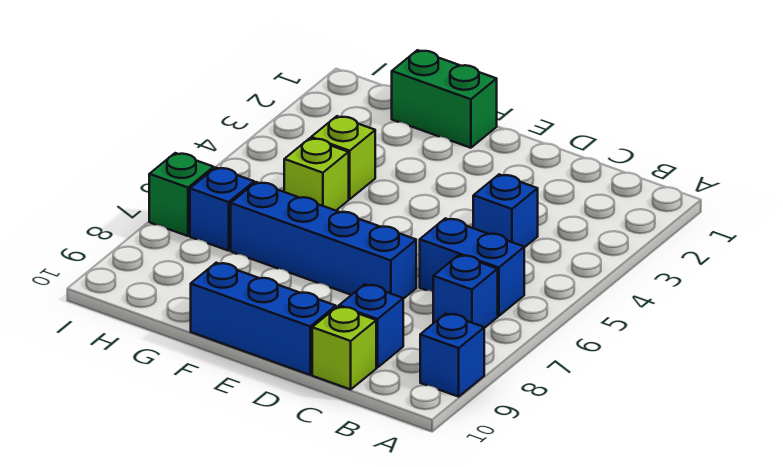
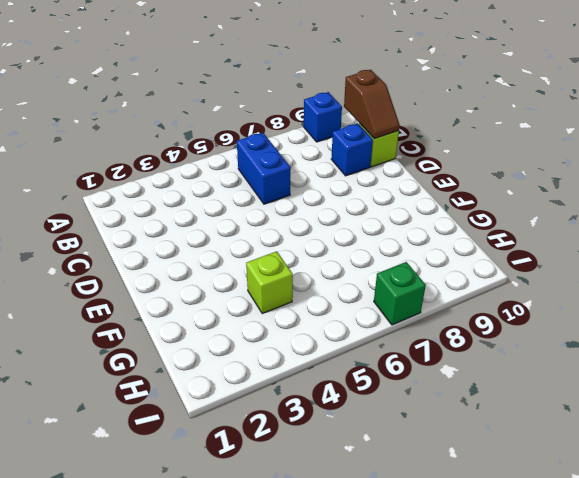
brown 1x2 slope [344,70,400,139] -> none
none -> blue 1x1 brick [433,255,498,328]
none -> blue 1x1 brick [473,174,538,247]
none -> blue 1x4 brick [231,182,416,299]

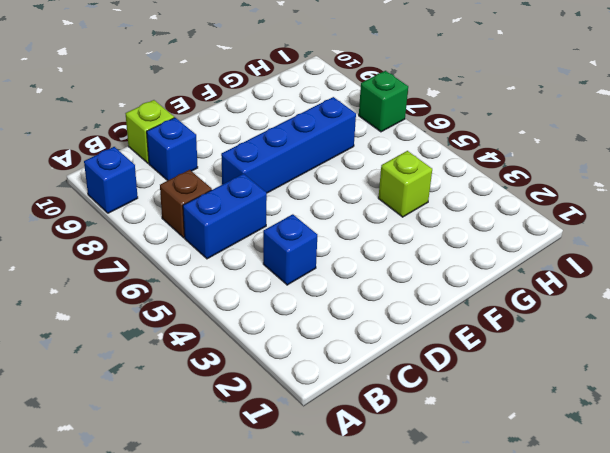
brown 1x1 brick [160,170,212,238] -> blue 1x1 brick [433,255,498,328]
none -> blue 1x3 brick [191,263,336,375]
none -> green 1x2 brick [392,50,497,148]
none -> lime 1x1 brick [284,138,349,211]

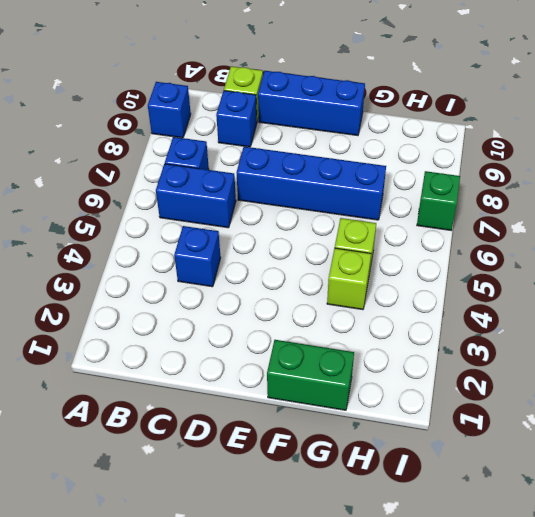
none -> blue 1x1 brick [190,168,254,251]

